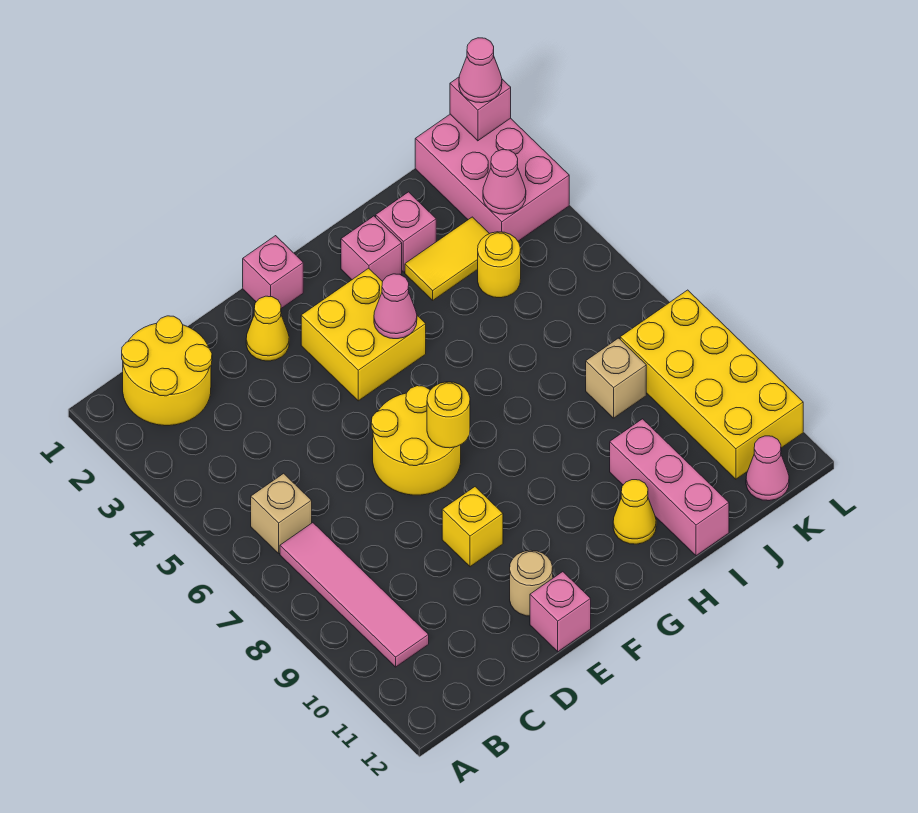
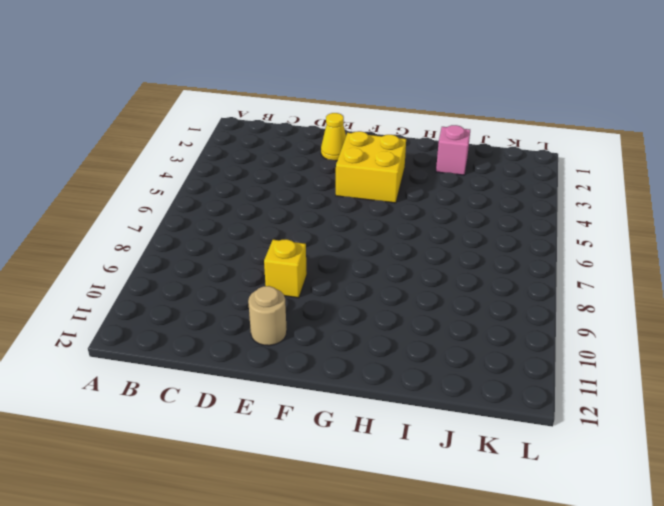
none -> yellow 2x2 round brick [122,316,212,426]
none -> tan 1x1 brick [251,473,312,553]
none -> pink 1x4 tile [280,523,429,667]

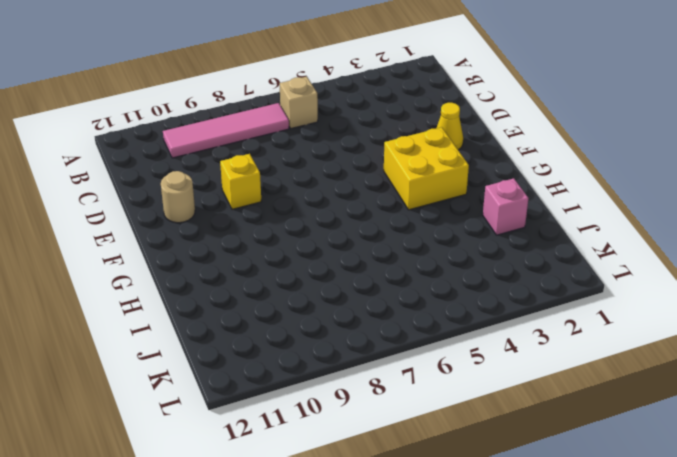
none -> yellow 2x2 round brick [122,316,212,426]
none -> yellow 2x2 round brick [371,386,461,495]
none -> pink 1x1 brick [530,572,591,652]

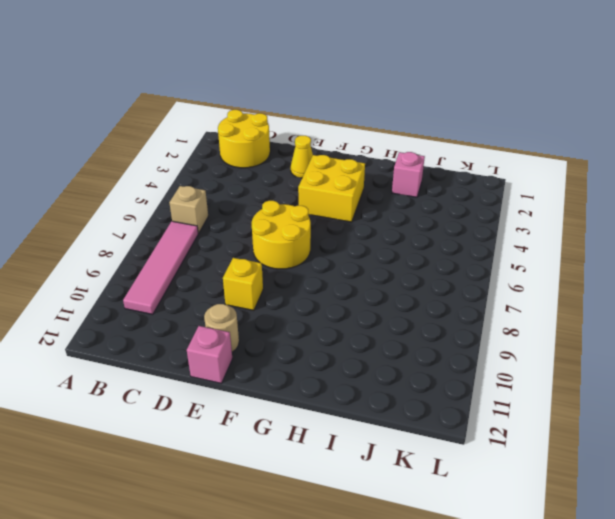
none -> pink 1x1 brick [243,236,303,308]
none -> pink 1x1 brick [341,216,402,282]
none -> yellow 1x1 cone [613,480,656,544]

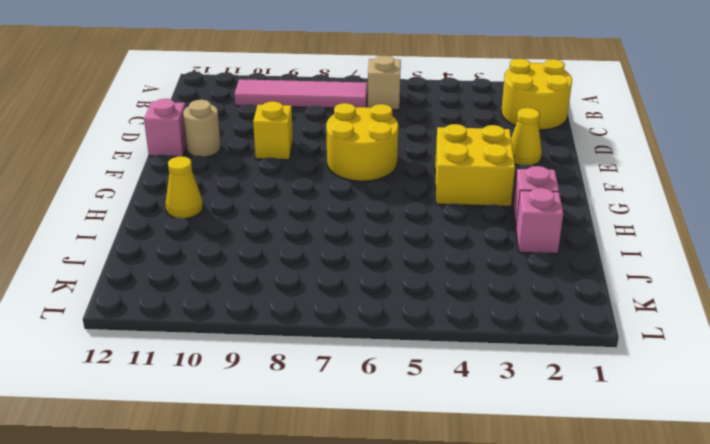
none -> pink 1x1 brick [243,236,303,308]
none -> yellow 1x2 tile [405,217,489,300]
none -> pink 1x3 brick [610,419,729,556]

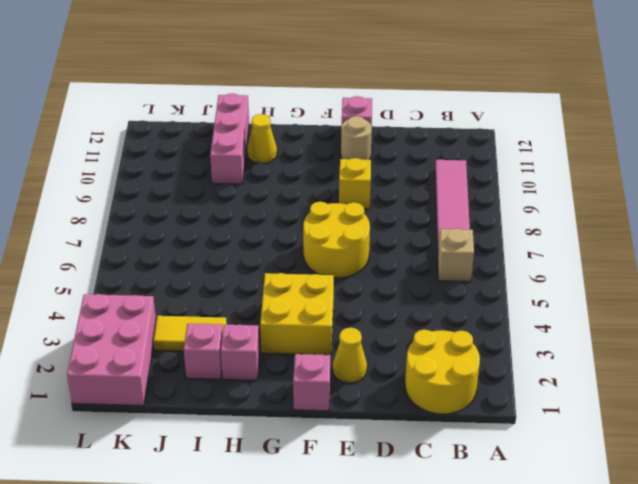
none -> yellow 1x1 round brick [478,232,521,298]
none -> tan 1x1 brick [586,338,646,418]
none -> yellow 2x4 brick [620,290,803,479]

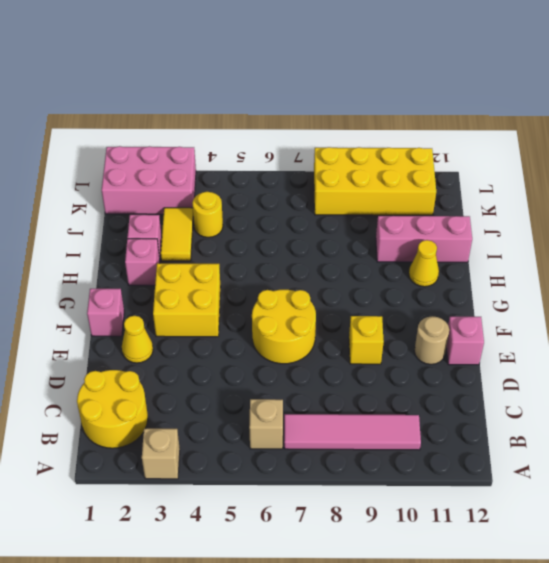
tan 1x1 brick [142,429,180,479] -> tan 1x1 brick moved to [586,338,646,418]
none -> pink 1x1 cone [746,436,789,501]
none -> yellow 1x1 round brick [427,382,470,448]
none -> pink 1x1 cone [374,274,417,339]

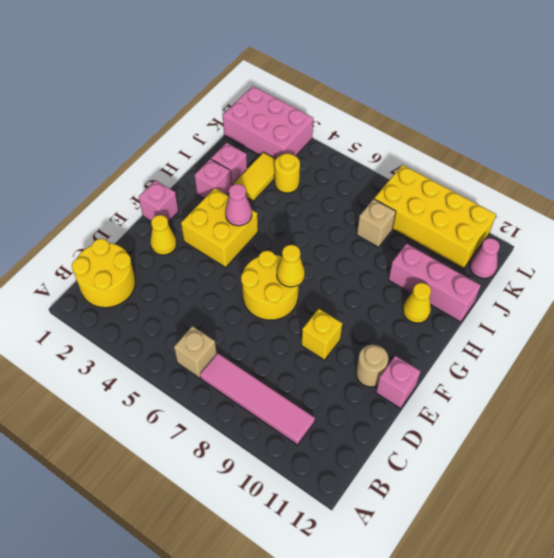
yellow 1x1 cone [277,245,305,287] -> yellow 1x1 round brick [427,382,470,448]
none -> pink 1x1 cone [483,150,526,214]
none -> pink 1x1 brick [450,77,511,141]
none -> pink 1x1 cone [459,38,502,103]

